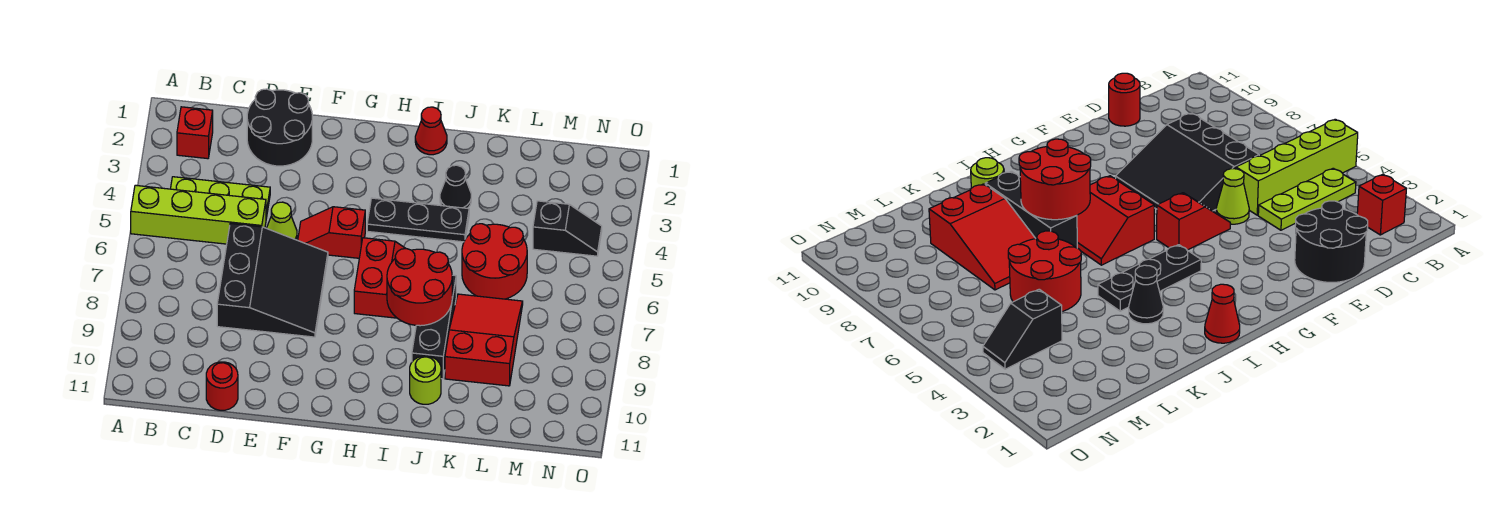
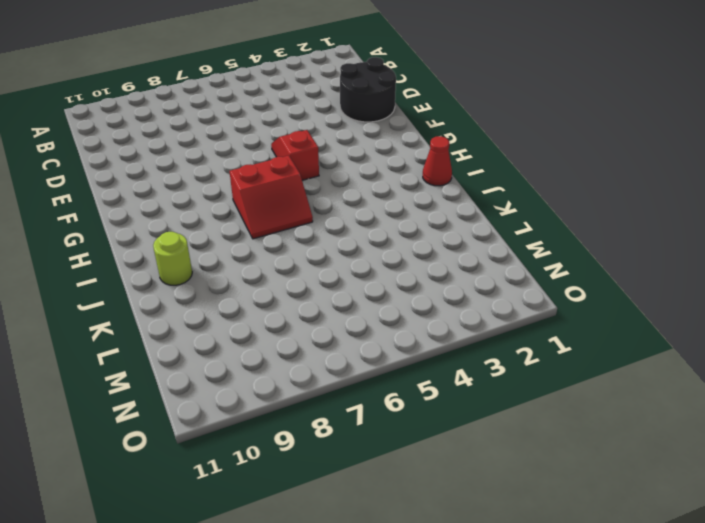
none -> lime 1x4 brick [131,185,266,244]
none -> red 1x1 brick [177,107,213,159]
none -> lime 1x3 plate [171,177,270,218]

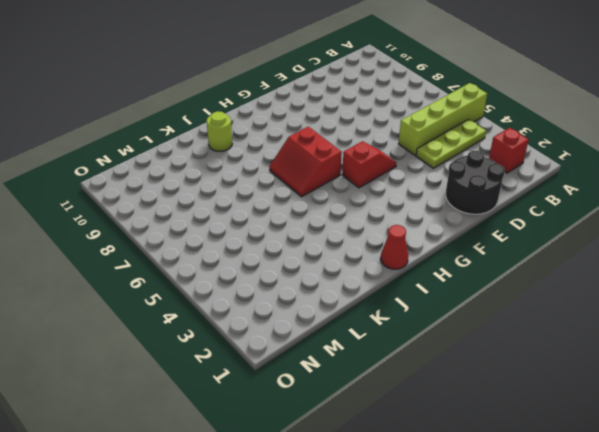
none -> black 3x3 slope [217,223,328,337]
none -> red 1x1 round brick [206,362,238,410]
none -> lime 1x1 cone [267,202,297,240]

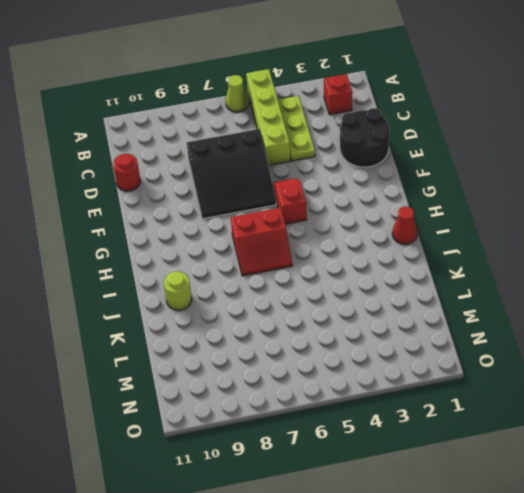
lime 1x1 cone [226,75,249,112] -> lime 1x1 cone moved to [267,202,297,240]
none -> black 1x3 plate [367,198,469,242]
none -> black 1x1 cone [440,165,471,208]
none -> black 1x3 brick [412,275,456,379]

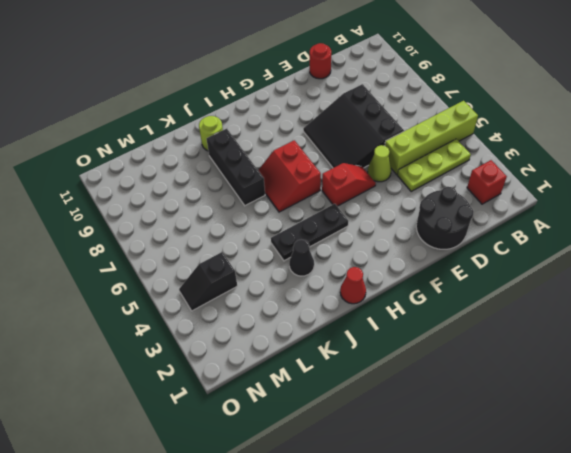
none -> red 2x2 round brick [462,224,527,299]
none -> red 2x3 slope [445,294,523,386]
none -> red 2x2 round brick [387,249,452,326]

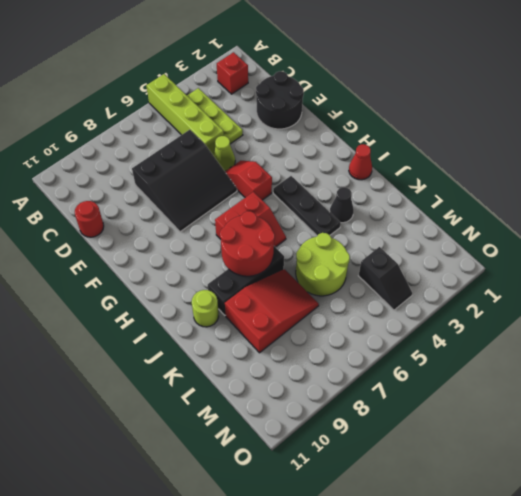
lime 2x2 round brick [296,233,350,296] -> red 2x2 round brick [462,224,527,299]

